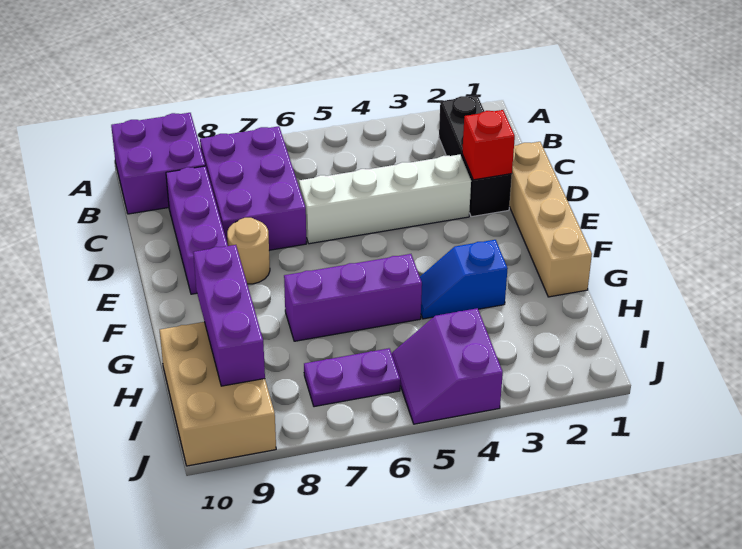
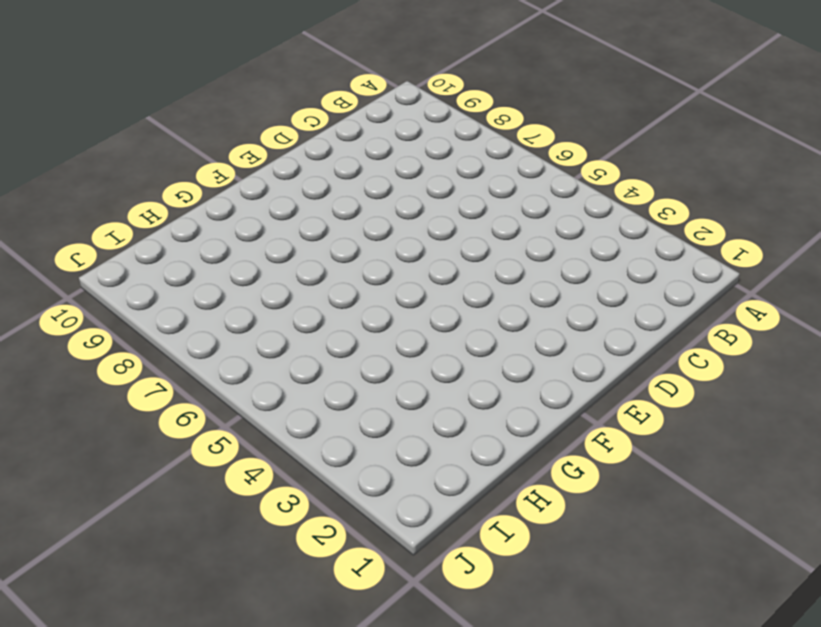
none -> purple 2x2 brick [111,113,205,214]
none -> black 1x3 brick [439,96,512,217]
none -> purple 2x3 brick [200,126,306,250]

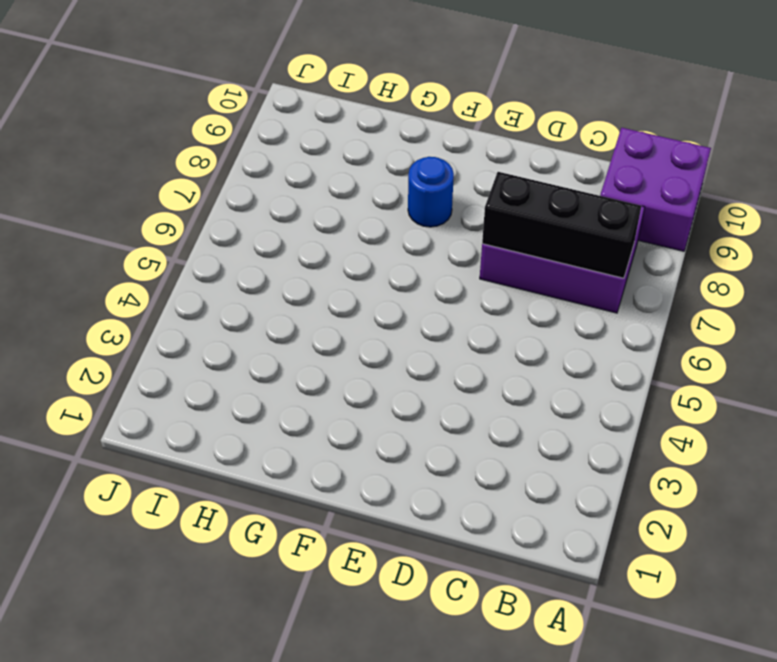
black 1x3 brick [482,172,641,278] -> black 1x3 brick moved to [439,96,512,217]
blue 1x1 round brick [408,157,454,227] -> none
none -> purple 1x3 brick [166,166,228,294]
none -> tan 1x4 brick [509,142,592,297]
none -> white 1x4 brick [299,155,471,244]

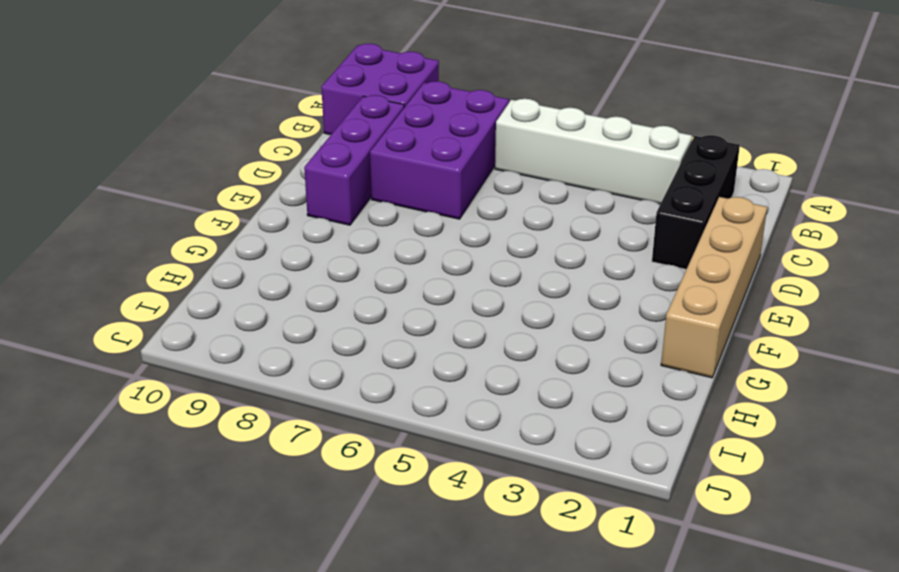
white 1x4 brick [495,99,692,204] -> white 1x4 brick moved to [299,155,471,244]
none -> tan 1x1 round brick [227,218,270,284]
none -> blue 1x2 slope [420,240,508,319]
none -> purple 1x3 brick [284,254,422,341]

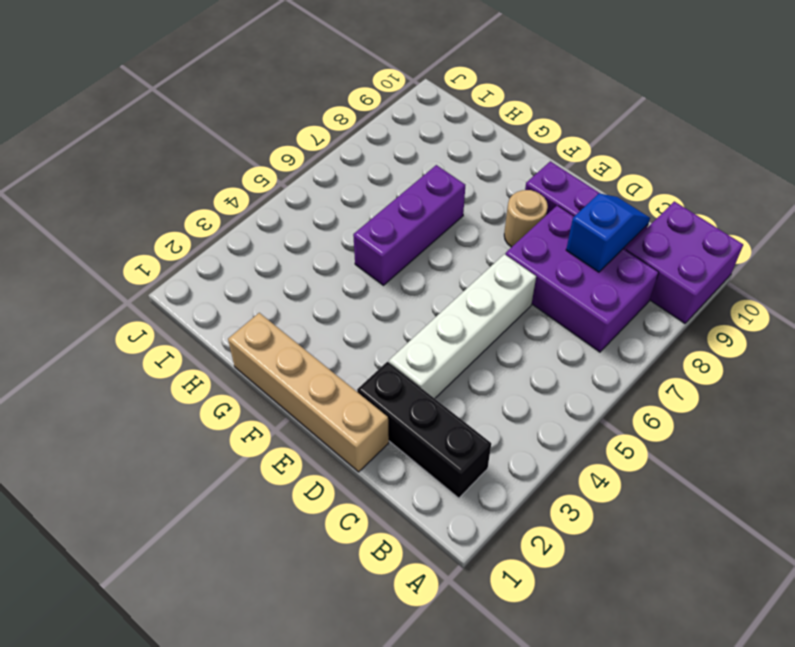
blue 1x2 slope [566,194,650,272] -> blue 1x2 slope moved to [420,240,508,319]
none -> tan 2x3 brick [160,322,276,466]
none -> purple 2x2 slope [392,308,503,424]
none -> purple 1x2 plate [304,348,400,407]

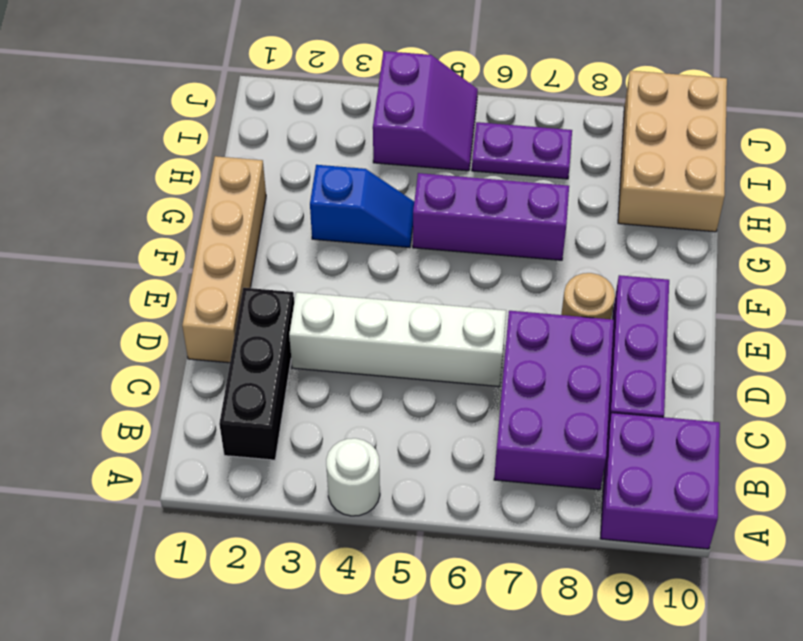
white 1x1 round brick [326,438,380,516] -> none
none -> red 1x1 brick [462,110,515,180]
none -> purple 1x3 brick [193,245,265,386]

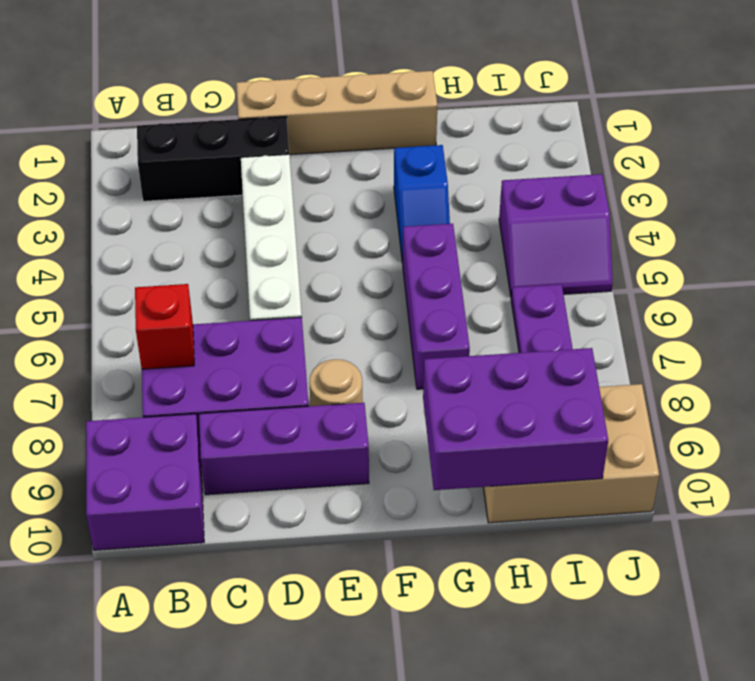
red 1x1 brick [135,284,194,369] -> red 1x1 brick moved to [462,110,515,180]
purple 2x3 brick [423,348,608,490] -> purple 1x3 brick [193,245,265,386]

